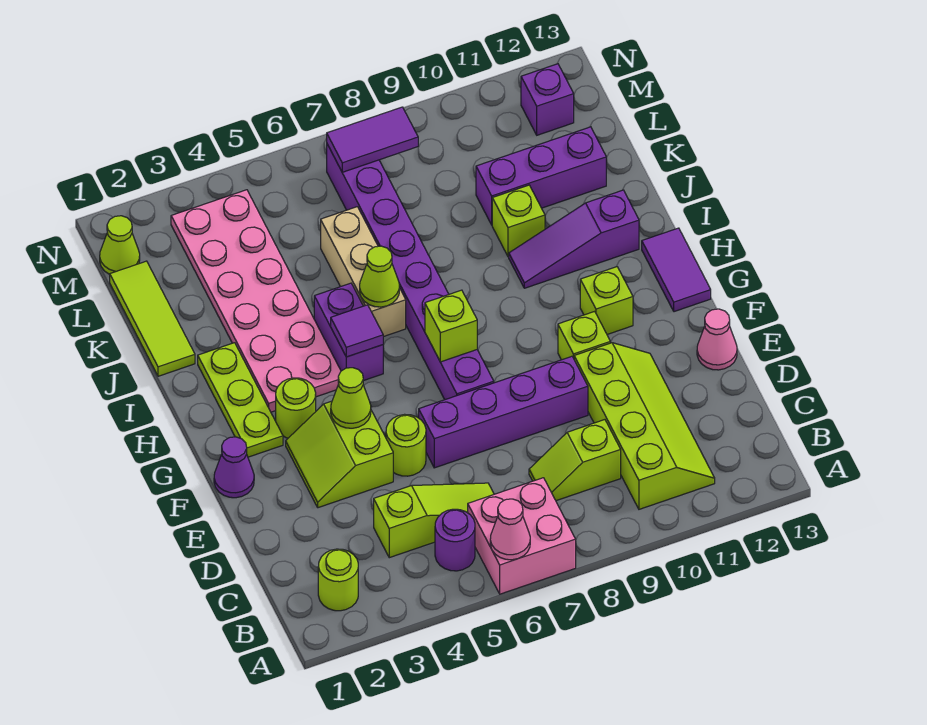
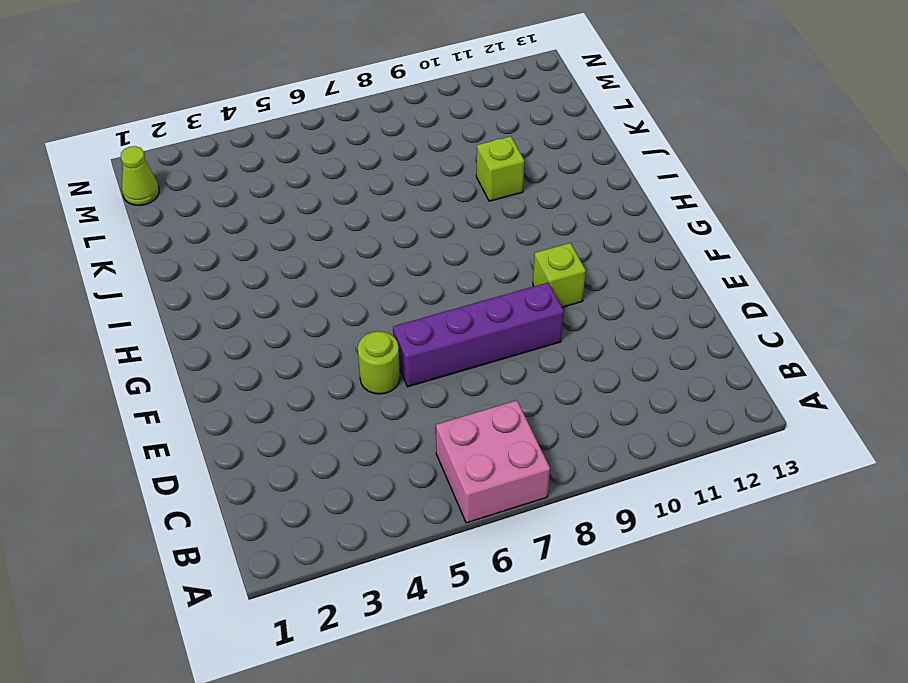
none -> lime 1x1 round brick [318,549,358,611]
none -> purple 1x1 round brick [435,509,475,571]
none -> lime 2x4 slope [574,343,715,509]
none -> lime 1x3 slope [374,483,494,558]

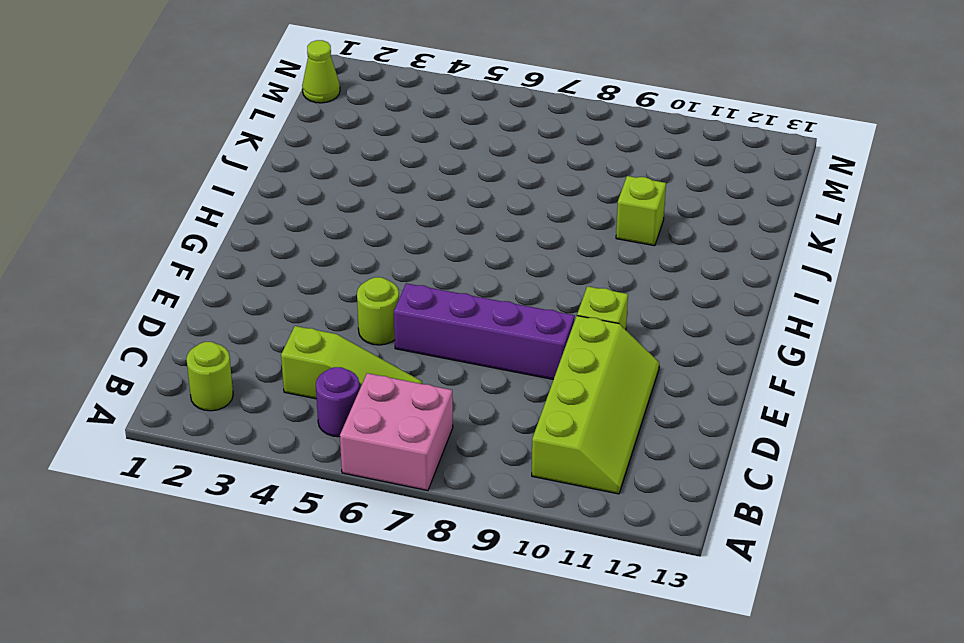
none -> lime 1x2 slope [529,420,621,501]
none -> lime 2x2 slope [286,401,393,508]
none -> pink 1x1 cone [697,309,737,370]
none -> purple 1x1 cone [214,437,254,498]

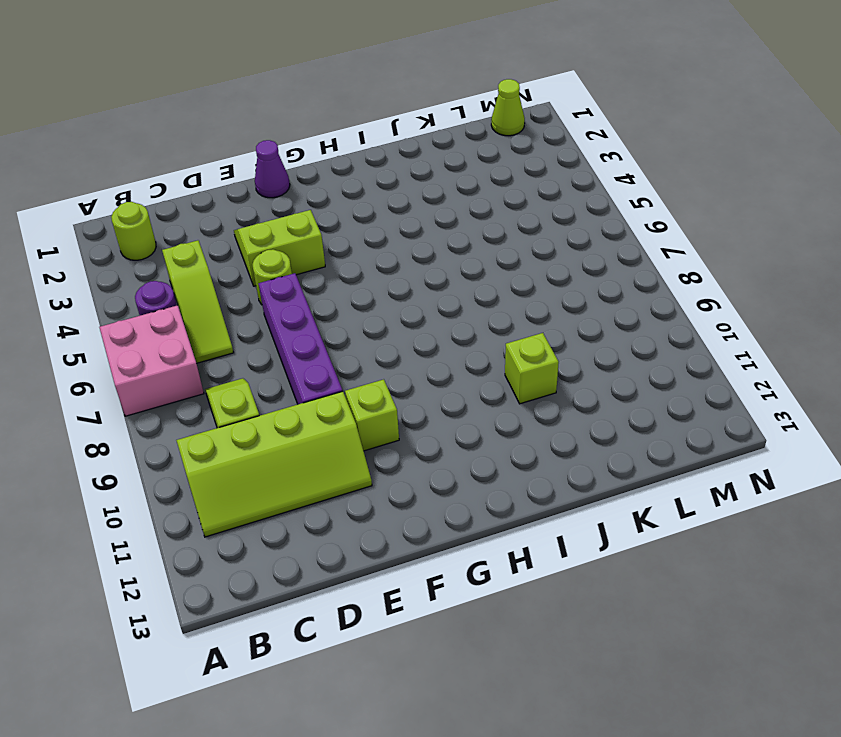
none -> pink 1x1 cone [697,309,737,370]
none -> purple 1x8 brick [327,144,494,400]
none -> lime 1x3 plate [198,343,283,457]
none -> lime 1x1 round brick [276,378,316,438]

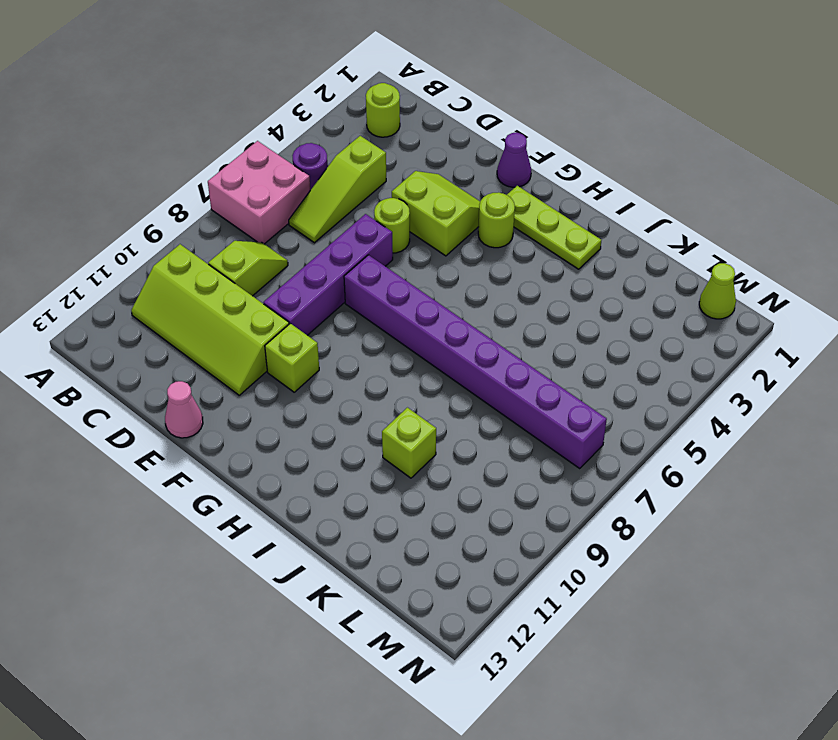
none -> lime 1x1 brick [580,267,633,334]
none -> purple 1x2 tile [642,228,711,312]
none -> pink 2x6 plate [171,190,341,412]
none -> purple 1x2 brick [314,283,383,381]

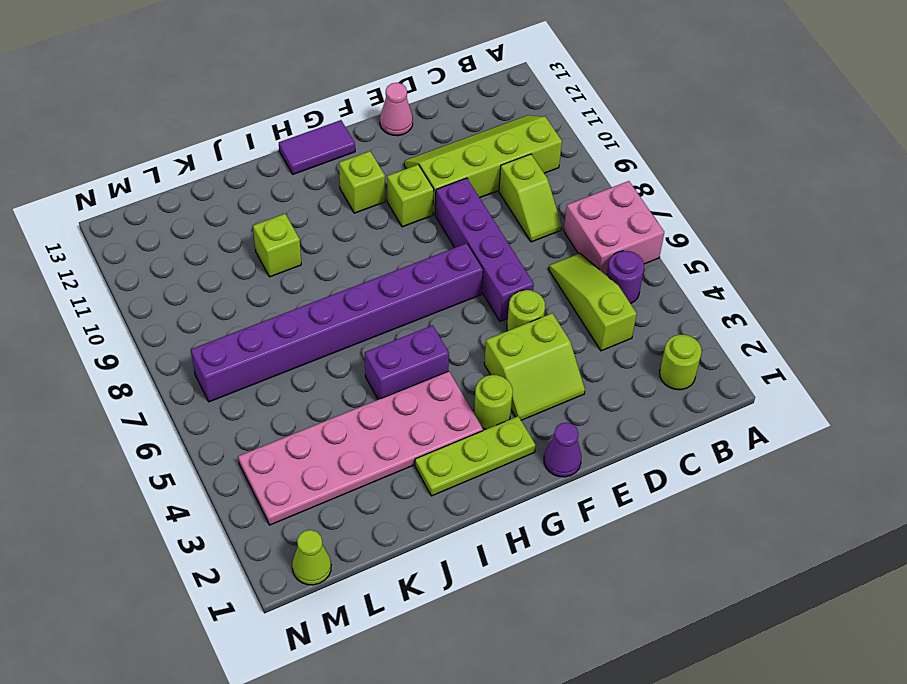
none -> tan 1x3 brick [321,207,406,337]
none -> purple 1x3 slope [509,190,639,288]
none -> lime 1x3 tile [110,261,195,376]
none -> purple 1x3 brick [476,127,606,225]

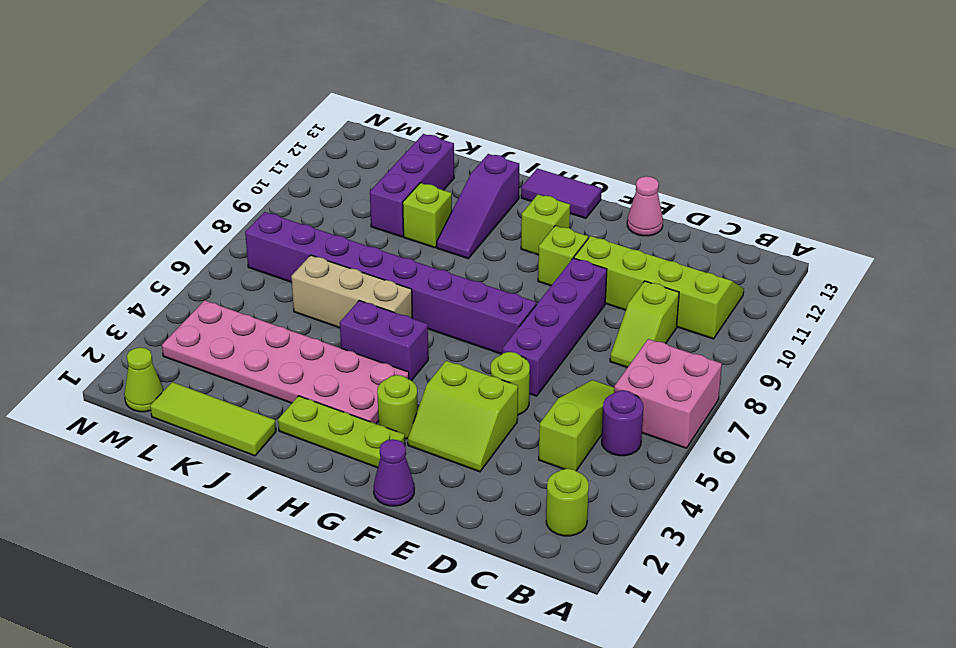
none -> purple 1x1 brick [521,64,574,135]
none -> pink 1x1 cone [490,499,530,560]
none -> lime 1x1 cone [331,368,371,428]
none -> lime 1x1 brick [425,290,477,362]

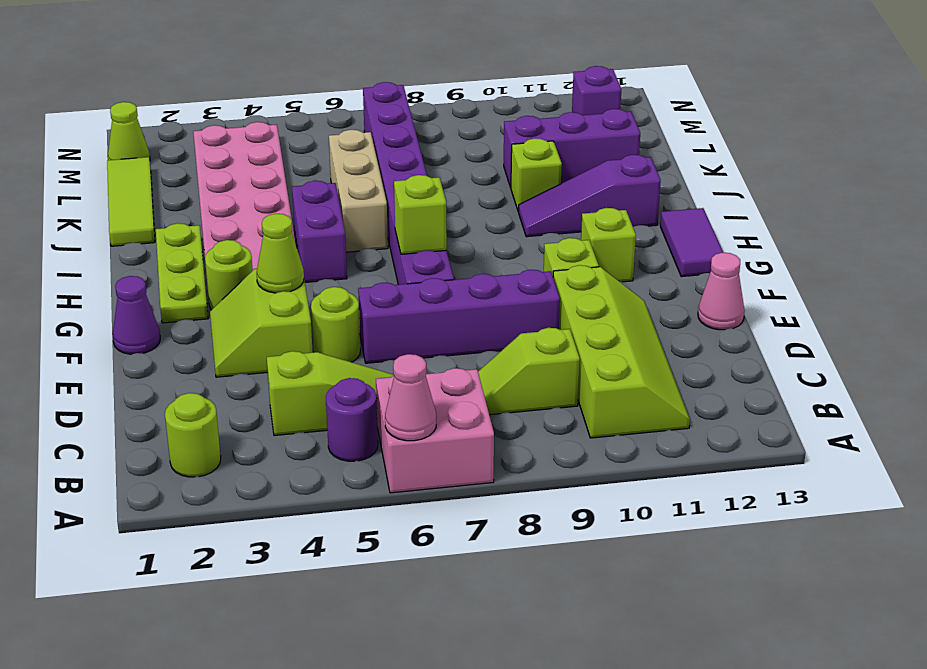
none -> purple 1x1 tile [331,305,383,357]
none -> lime 1x1 cone [360,246,400,307]
none -> purple 1x2 tile [327,107,418,172]

